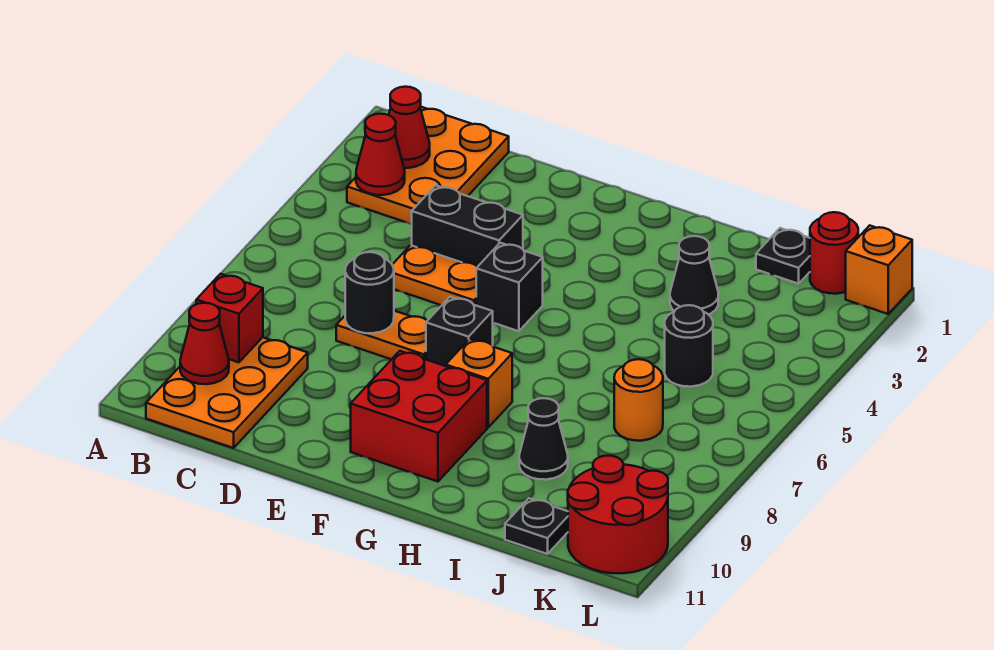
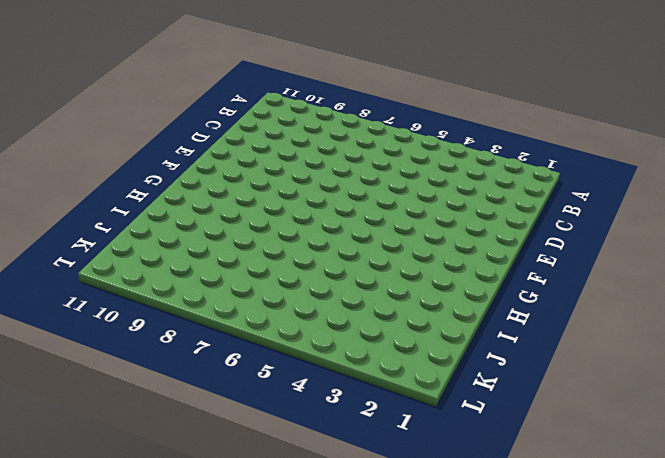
none -> orange 2x3 plate [347,107,509,224]
none -> orange 2x3 plate [146,337,308,448]
none -> black 1x2 brick [411,185,523,267]

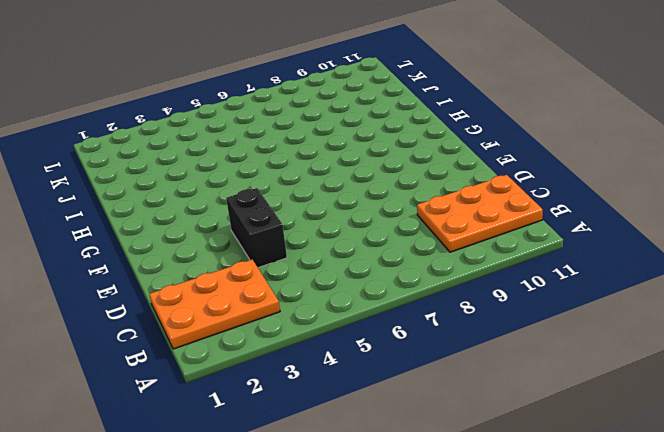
none -> orange 1x2 plate [392,245,477,305]
none -> orange 1x2 plate [336,311,427,359]
none -> black 1x1 brick [476,243,543,331]

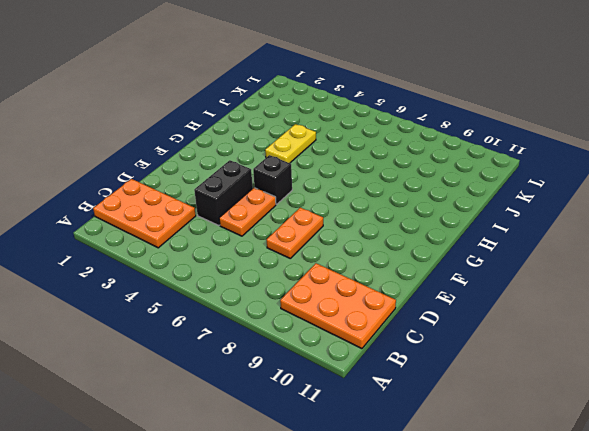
yellow 1x2 plate [265,124,316,163] -> none
none -> black 1x1 brick [426,297,493,366]
none -> red 2x2 brick [351,351,487,482]
none -> orange 1x1 brick [446,339,512,427]

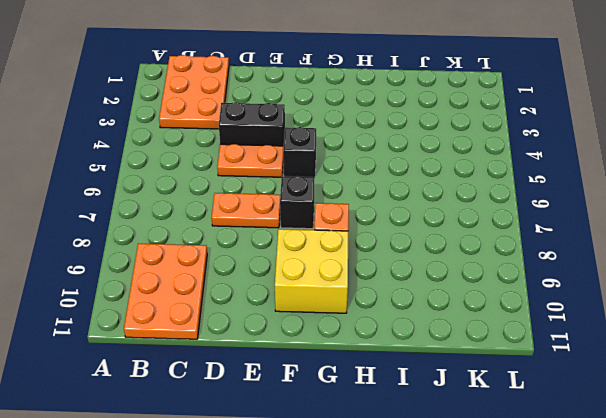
yellow 2x2 brick [275,229,348,313] -> red 2x2 brick [351,351,487,482]
none -> black 1x1 cone [670,236,719,315]
none -> black 1x1 cone [519,398,568,480]
none -> black 1x1 plate [756,228,810,284]

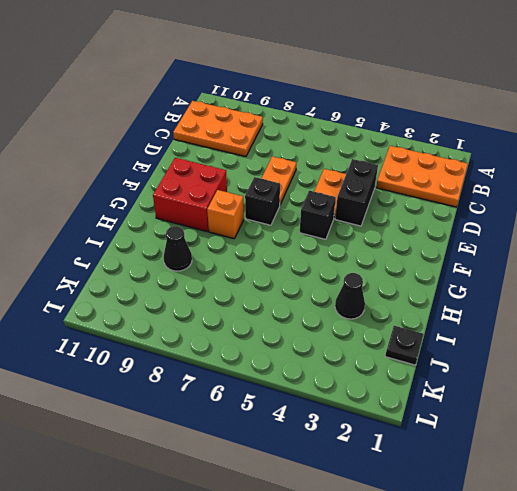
none -> black 1x1 round brick [665,305,713,387]
none -> orange 1x1 round brick [614,359,663,441]
none -> black 1x1 plate [505,498,568,554]

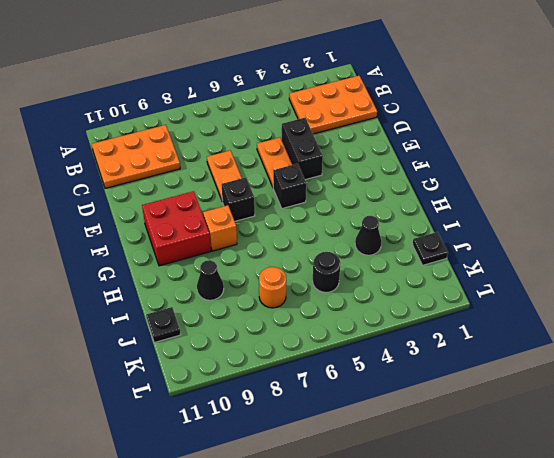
none -> red 1x1 round brick [810,212,858,294]
none -> red 2x2 round brick [568,456,668,573]
none -> orange 1x1 brick [846,225,912,314]

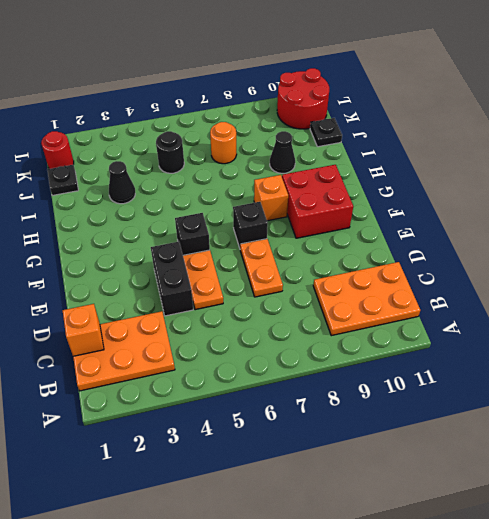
orange 1x1 brick [62,304,104,356] -> orange 1x1 brick moved to [846,225,912,314]
none -> red 1x1 cone [389,87,430,168]
none -> red 1x1 cone [356,114,405,195]
none -> red 1x1 brick [196,274,263,362]

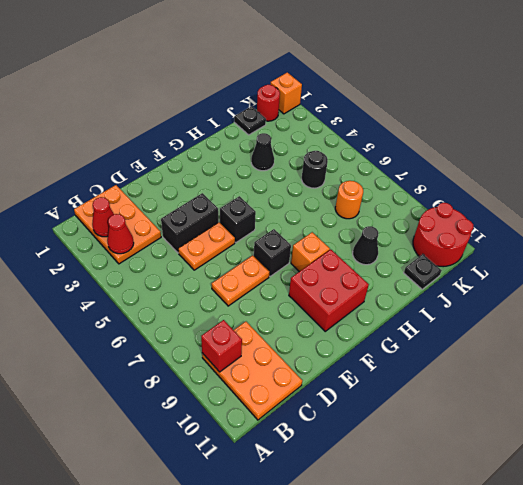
none -> red 1x1 cone [180,303,229,384]
none -> black 1x1 round brick [345,252,394,333]

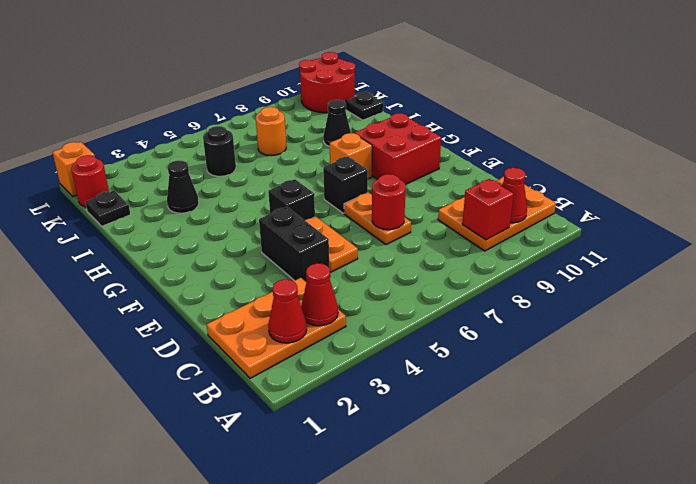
red 1x1 round brick [372,174,406,230] -> black 1x1 round brick [345,252,394,333]

